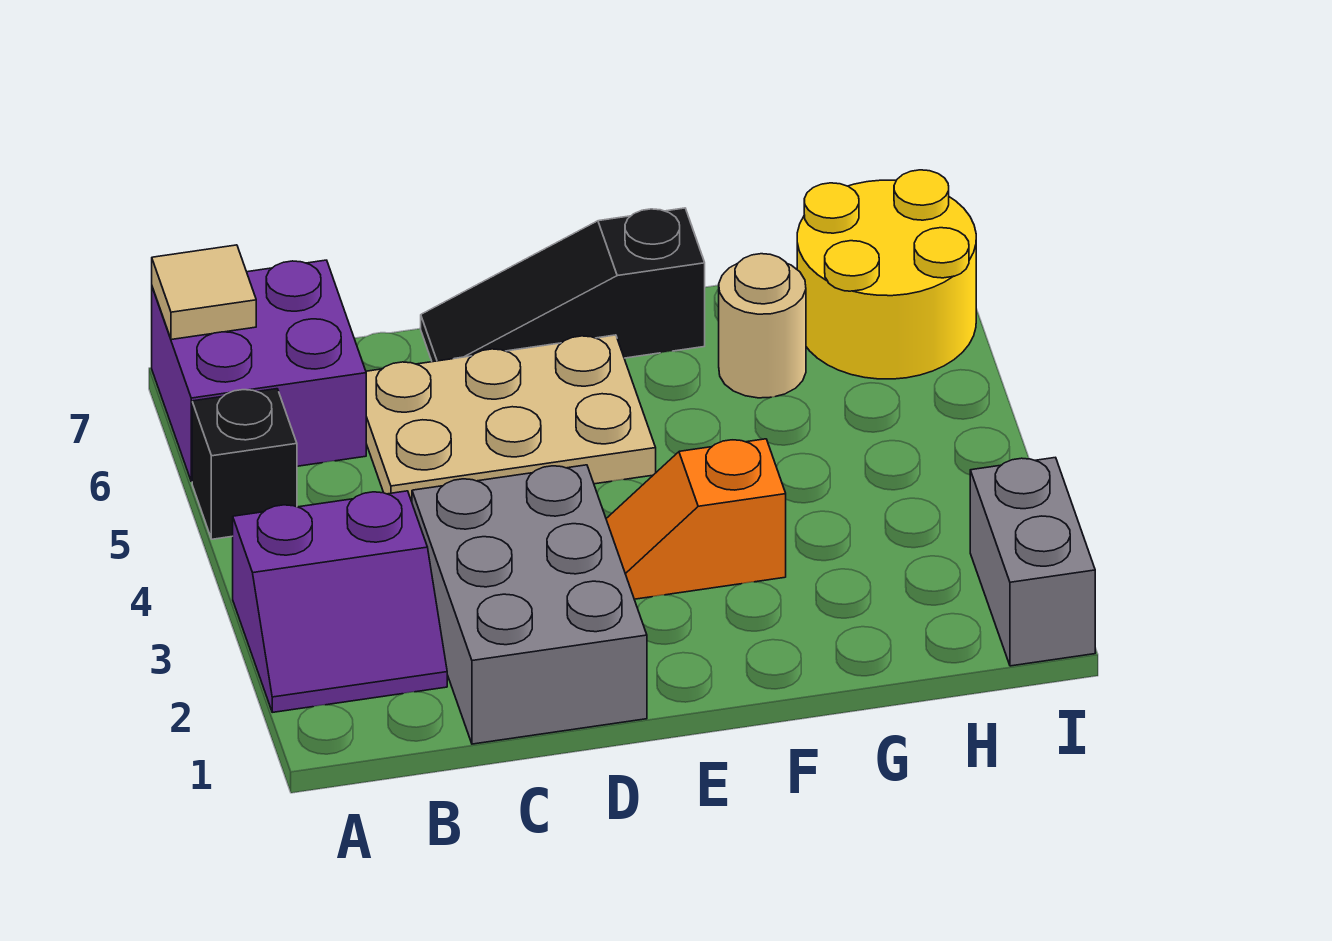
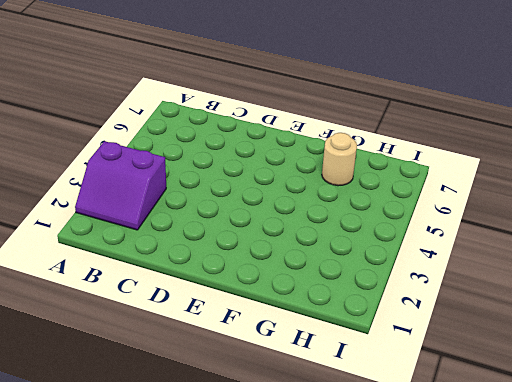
none -> black 1x1 brick [192,389,297,539]
none -> purple 2x2 brick [152,260,366,482]

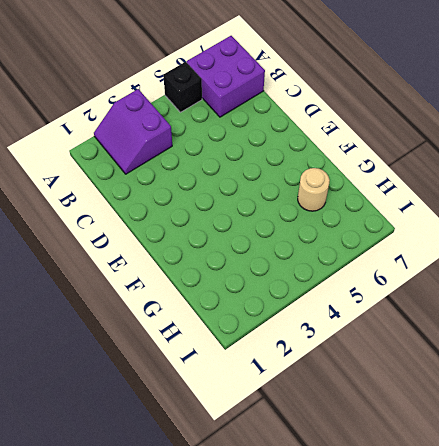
none -> grey 2x3 brick [412,465,647,744]
none -> tan 2x3 plate [366,335,656,502]

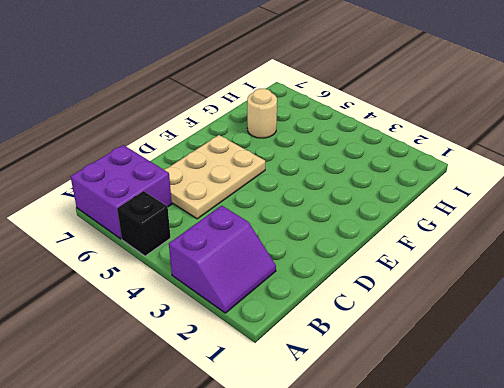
none -> grey 2x3 brick [412,465,647,744]
none -> black 1x3 slope [421,208,705,362]

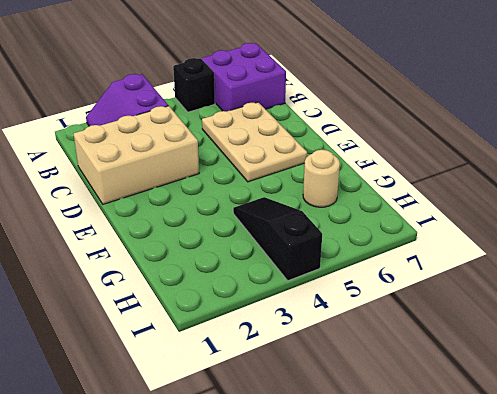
tan 2x3 brick [74,106,199,204] -> grey 2x3 brick [412,465,647,744]
black 1x3 slope [233,197,322,281] -> black 1x3 slope moved to [421,208,705,362]
none -> orange 1x2 slope [606,439,786,599]
none -> yellow 2x2 round brick [797,170,976,379]

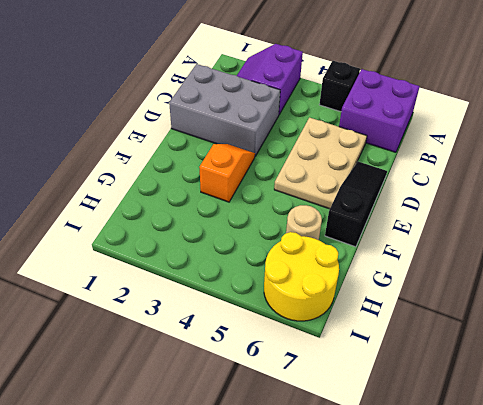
none -> grey 1x2 brick [970,457,1095,666]
none -> tan 1x1 tile [152,245,256,340]

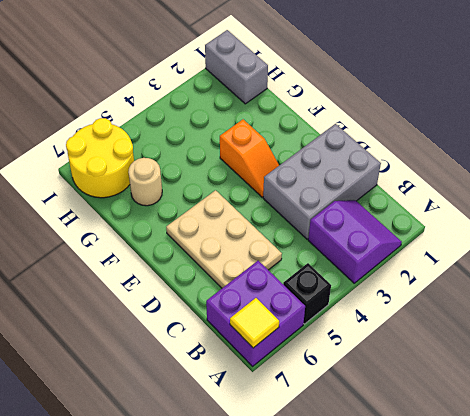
yellow 1x1 tile [230,298,279,348] -> tan 1x1 tile [152,245,256,340]
grey 1x2 brick [205,30,268,104] -> grey 1x2 brick turned to [970,457,1095,666]
none -> black 1x3 slope [421,208,705,362]

